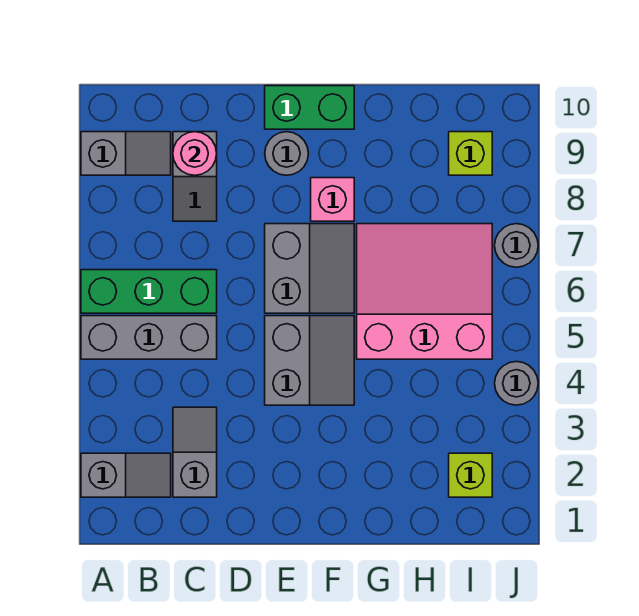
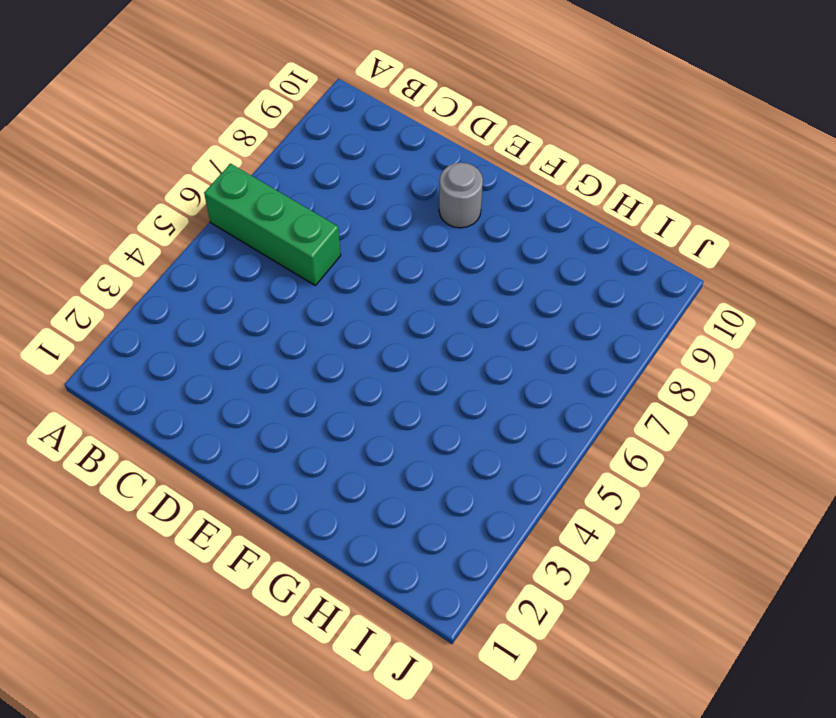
none -> grey 1x2 slope [81,453,171,497]
none -> grey 1x3 brick [81,316,217,359]
none -> grey 1x2 slope [81,132,171,175]

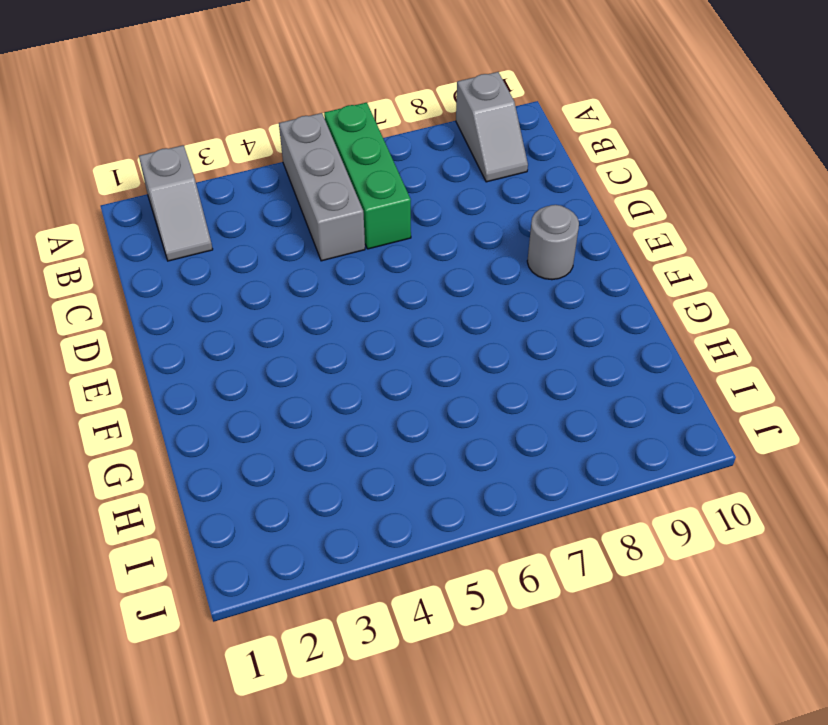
none -> grey 1x2 slope [173,407,217,497]
none -> grey 1x2 slope [173,132,217,221]
none -> grey 2x2 slope [265,316,354,405]

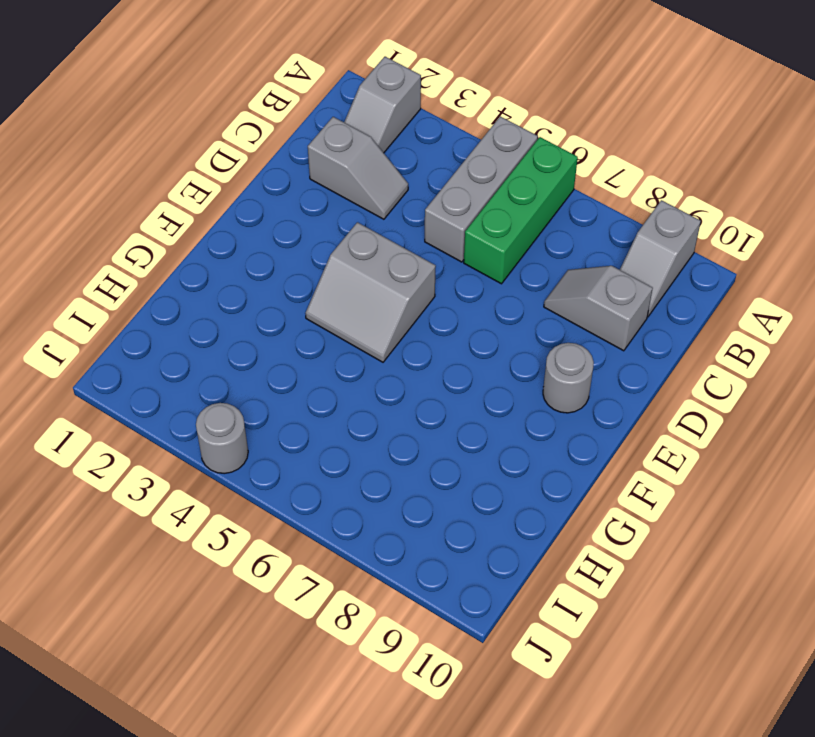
none -> grey 2x2 slope [265,224,354,313]
none -> green 1x2 brick [265,86,354,129]
none -> pink 1x1 brick [311,178,354,221]

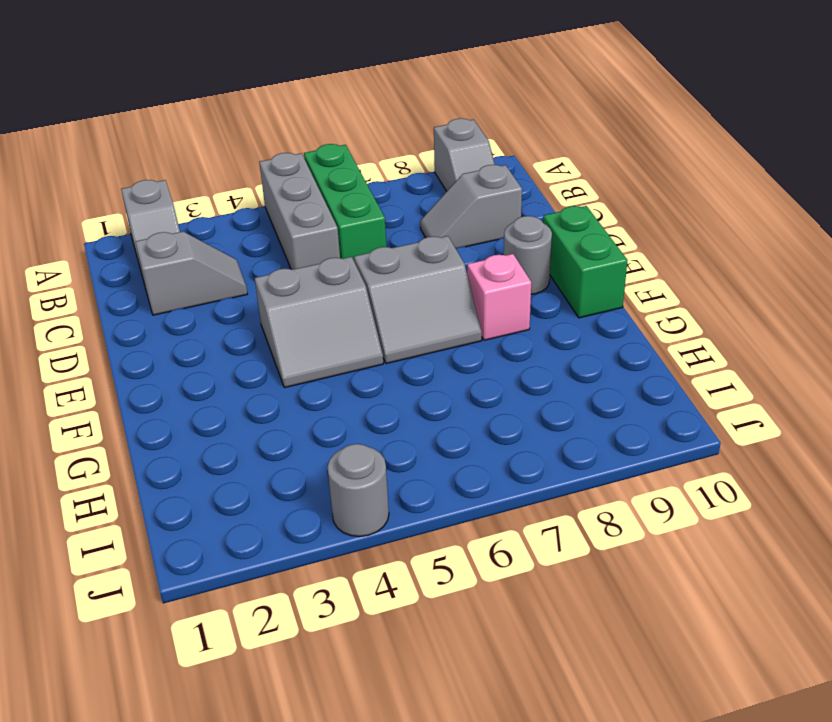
none -> pink 3x3 slope [357,224,492,359]
none -> lime 1x1 brick [449,453,492,497]
none -> lime 1x1 brick [449,132,492,175]

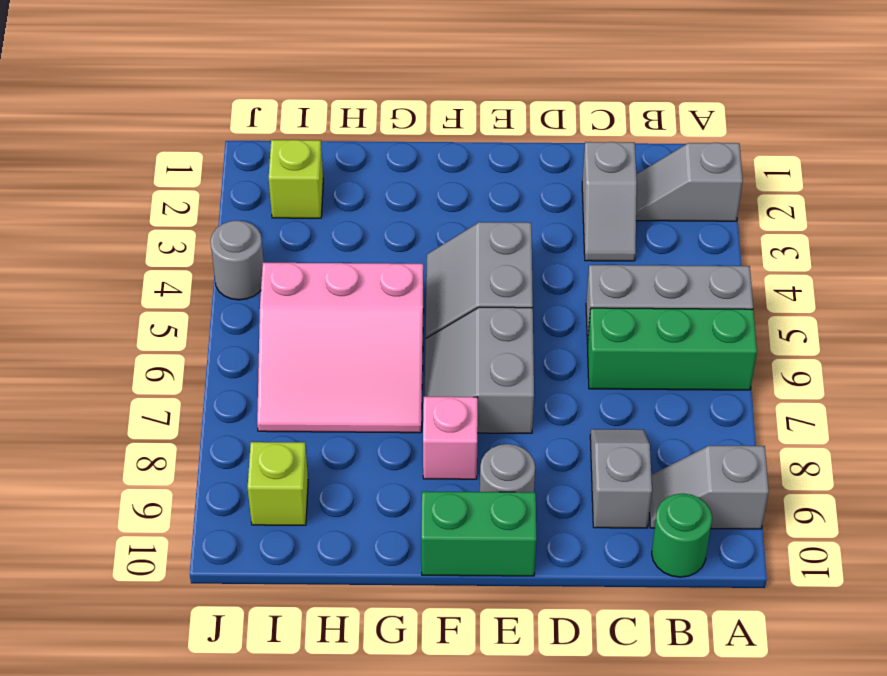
green 1x1 round brick [652,493,712,577] -> none
none -> grey 1x1 round brick [495,224,538,267]
none -> pink 1x1 round brick [173,132,217,175]

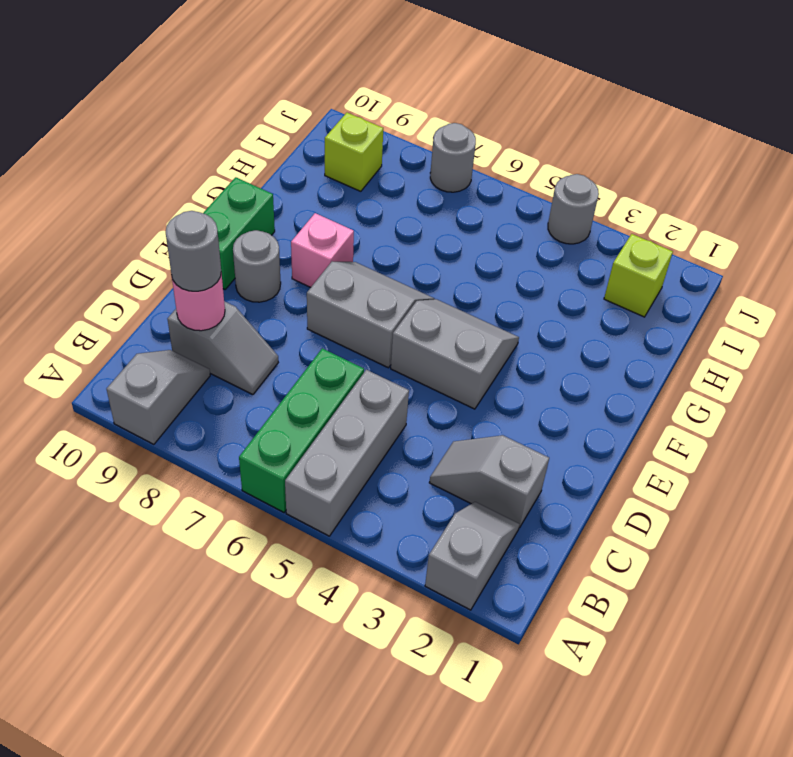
grey 1x1 round brick [166,211,221,291] -> none
none -> pink 3x3 slope [357,224,492,359]

